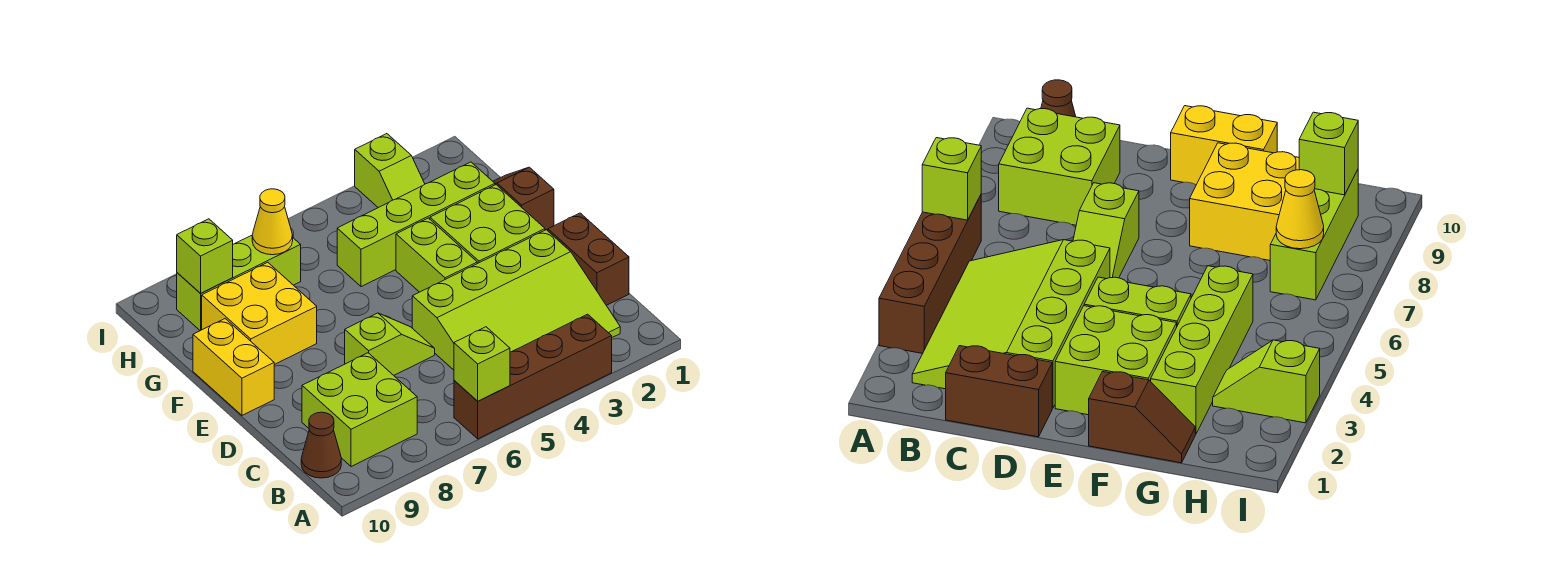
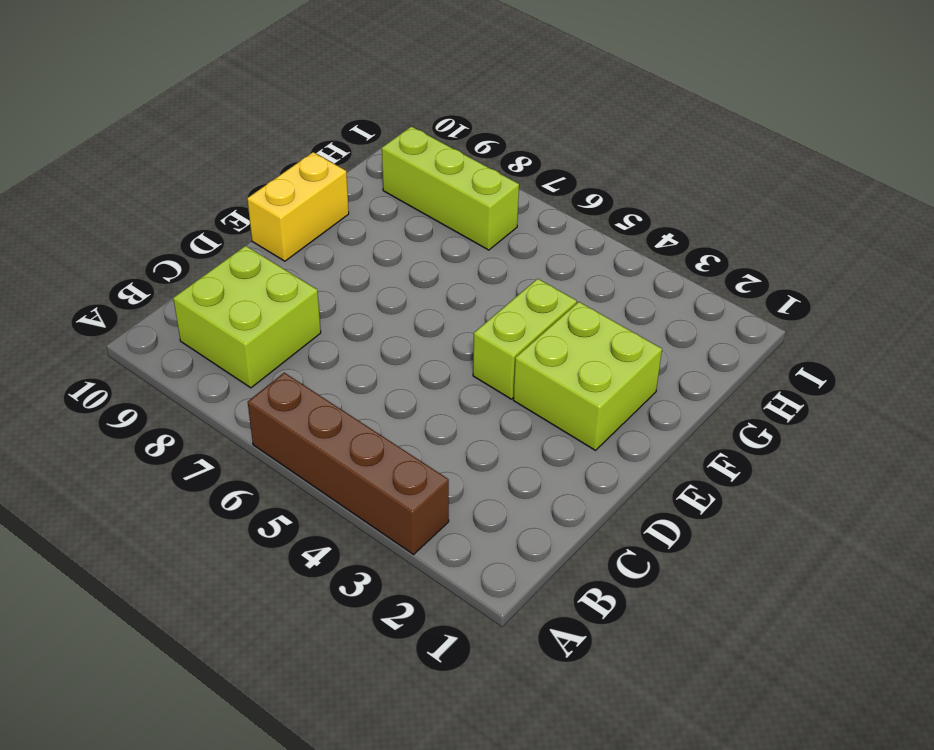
none -> lime 3x4 slope [412,230,620,370]
none -> brown 1x1 cone [301,412,341,478]
none -> brown 1x2 brick [548,213,629,305]

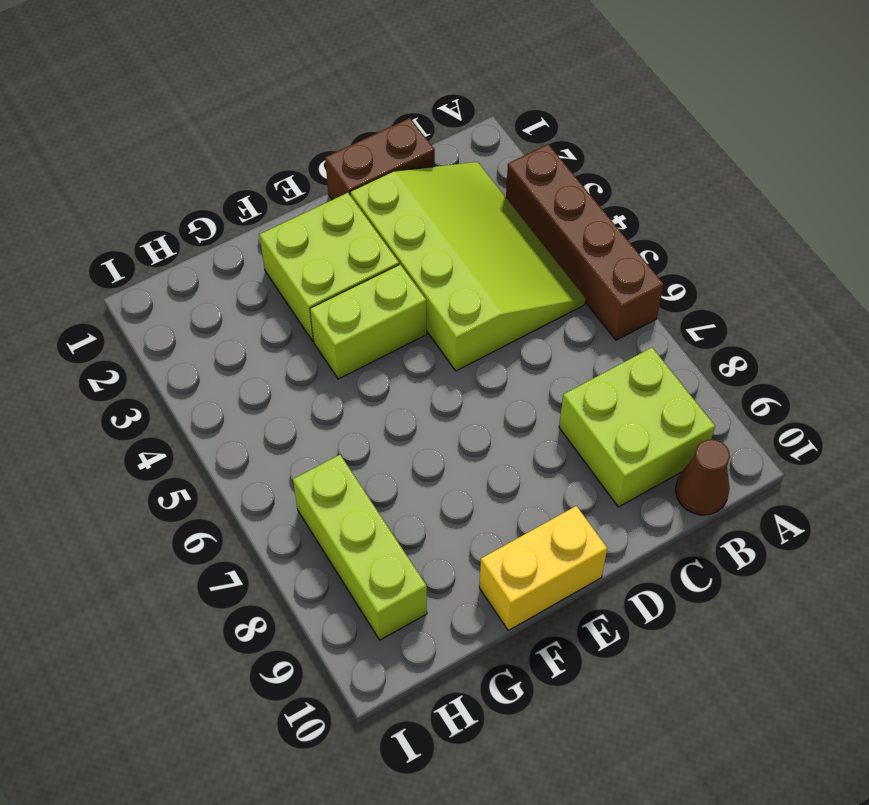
none -> lime 1x2 slope [345,313,435,375]
none -> brown 1x2 slope [493,167,554,230]
none -> yellow 2x2 brick [202,262,317,365]

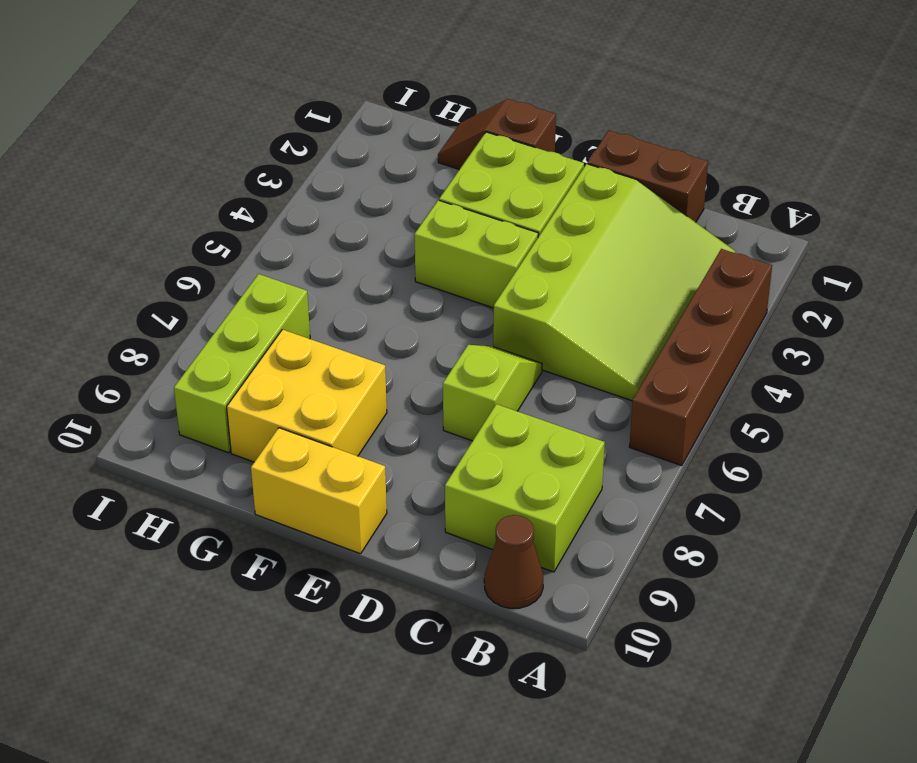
none -> lime 1x4 brick [337,162,495,287]
none -> lime 1x2 slope [355,134,425,208]
none -> lime 1x1 brick [454,327,510,401]

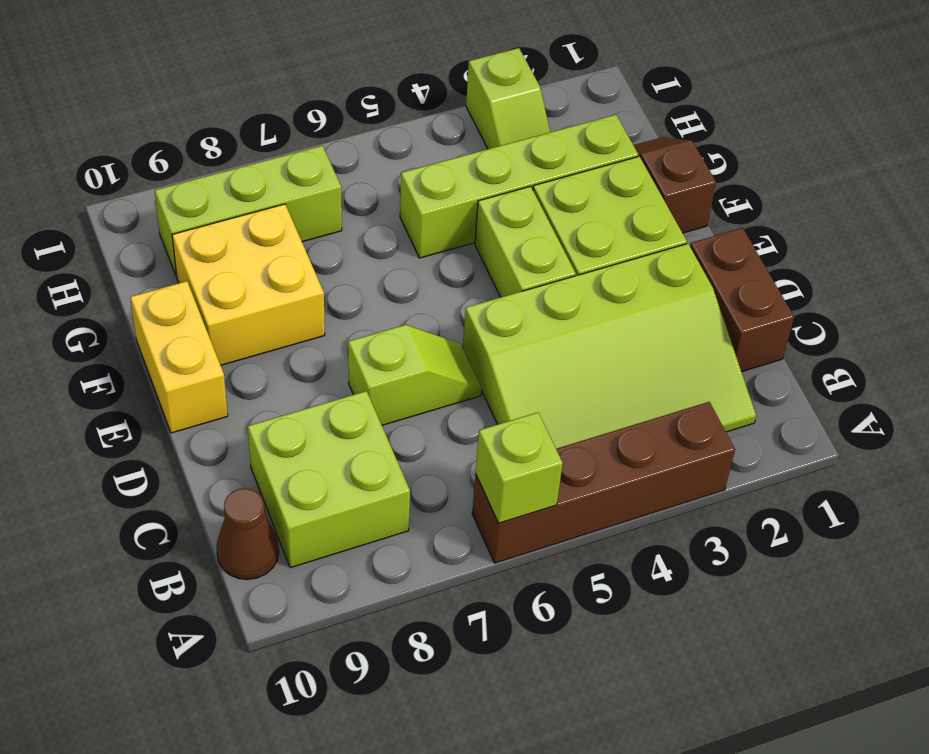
none -> yellow 1x1 cone [252,189,293,255]
none -> lime 1x1 brick [177,219,233,293]

